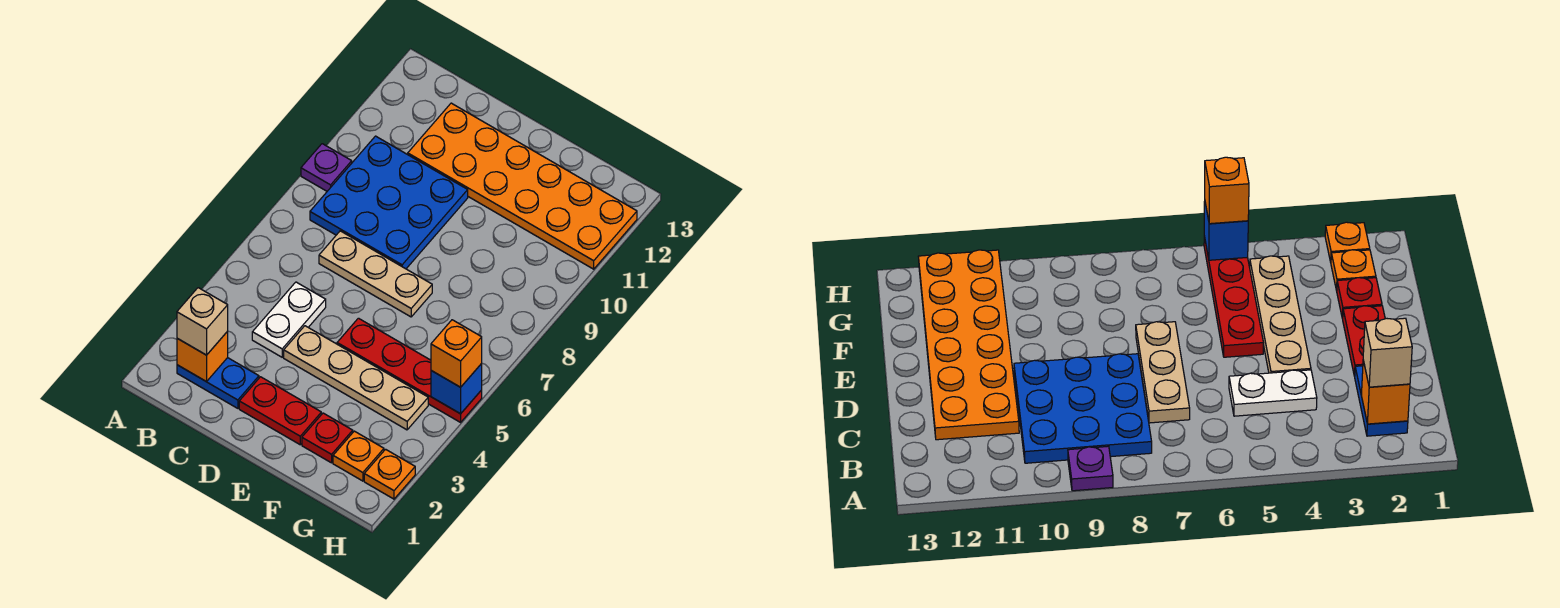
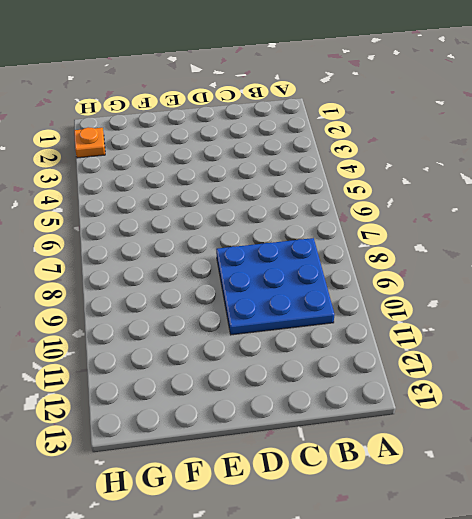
none -> purple 1x1 plate [301,144,352,191]
none -> blue 1x2 plate [177,358,259,408]
none -> white 1x2 plate [252,282,326,357]

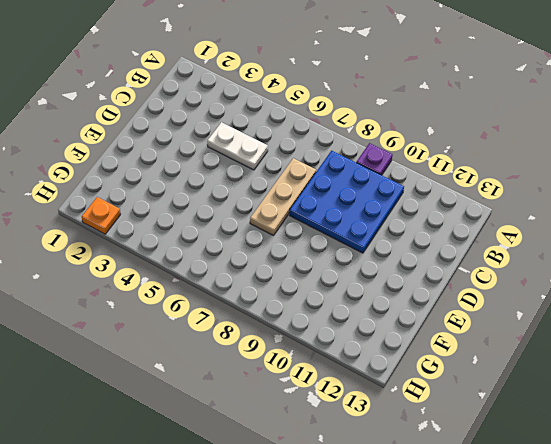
none -> blue 1x2 plate [177,358,259,408]
none -> orange 2x6 plate [408,103,637,269]
none -> red 1x2 plate [239,377,321,445]

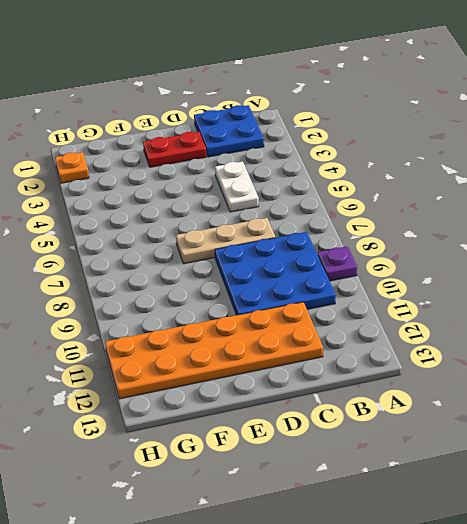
blue 2x2 plate [194,105,264,157] -> blue 1x2 plate [177,358,259,408]
none -> tan 1x4 plate [284,326,428,430]
none -> red 1x4 plate [337,318,482,422]
none -> red 1x1 plate [302,413,353,463]

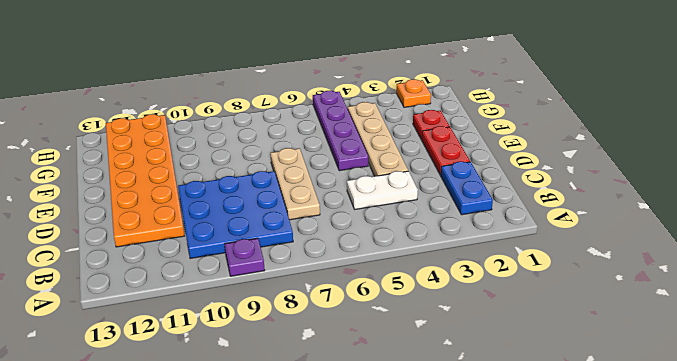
purple 1x4 plate [313,91,369,171] -> red 1x4 plate [337,318,482,422]
none -> orange 1x1 plate [333,431,384,481]
none -> orange 1x1 brick [177,331,228,381]
none -> blue 1x1 brick [431,364,482,414]

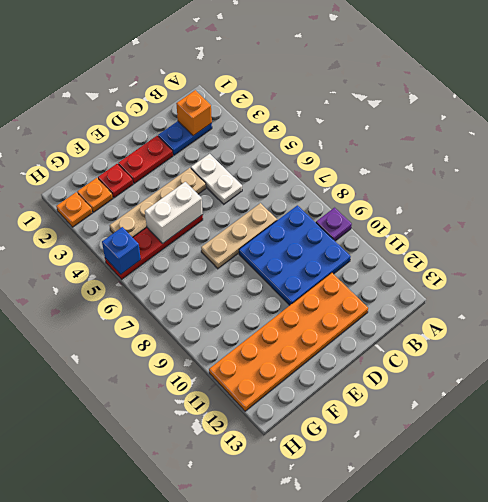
white 1x2 brick [145,182,203,243] -> none
none -> tan 1x1 brick [177,288,228,355]
none -> orange 1x1 brick [431,320,482,387]

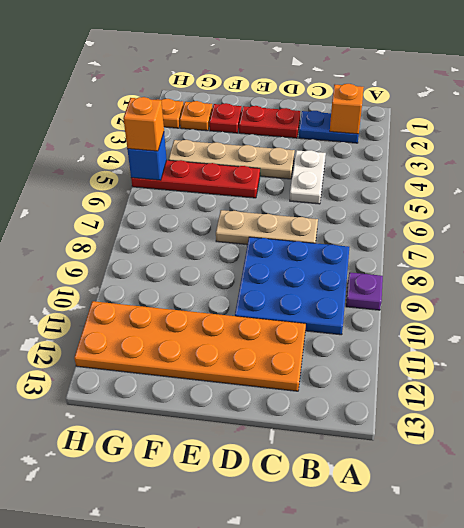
none -> tan 1x1 brick [177,288,228,355]

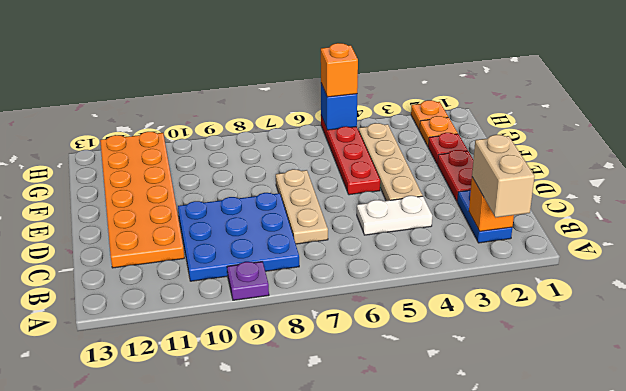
tan 1x2 brick [472,135,535,218] -> tan 1x1 brick [177,288,228,355]

